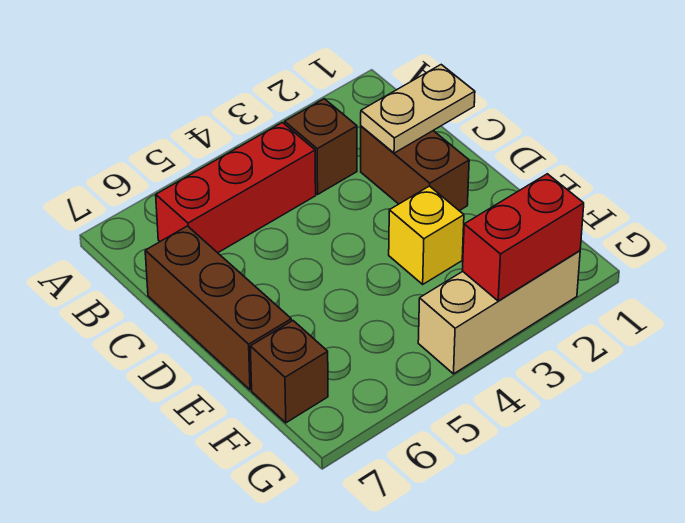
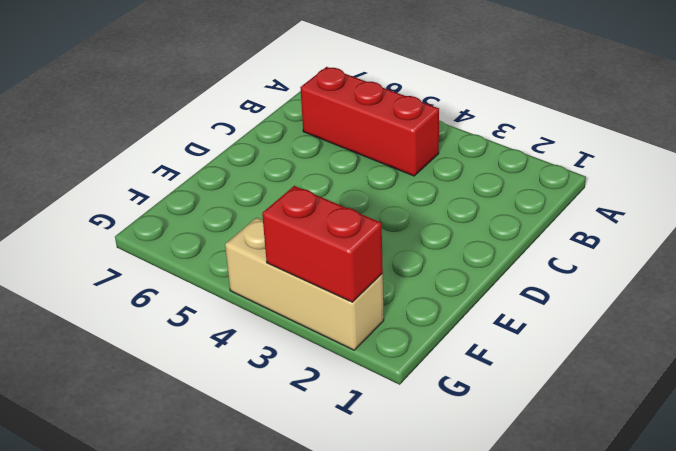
none -> brown 1x1 brick [285,99,357,194]
none -> brown 1x2 brick [361,126,469,211]

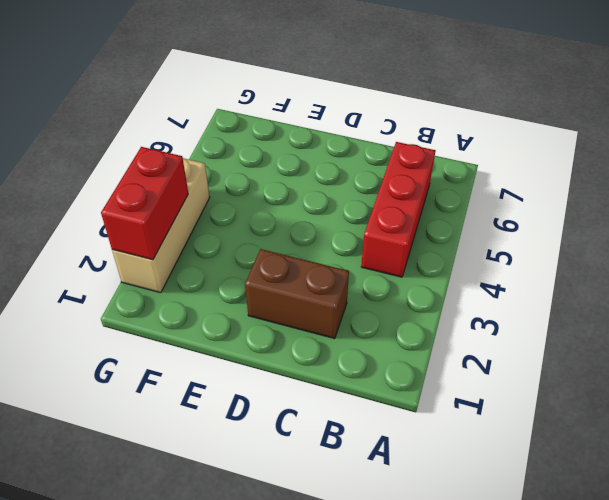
none -> brown 1x1 brick [285,99,357,194]
none -> brown 1x3 brick [145,226,291,390]

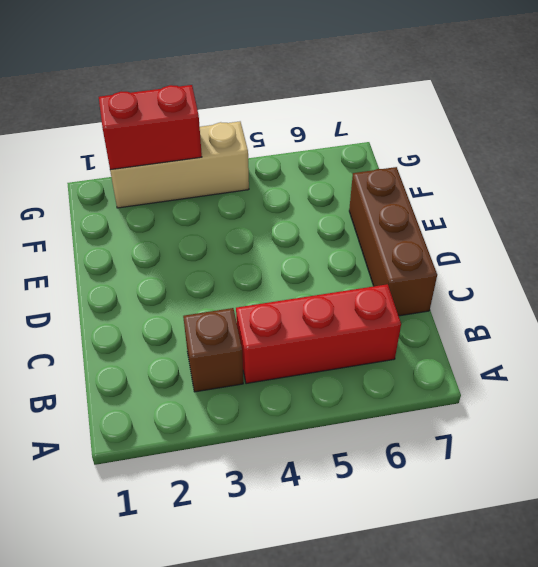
none -> brown 1x2 brick [361,126,469,211]
none -> yellow 1x1 brick [389,186,464,284]

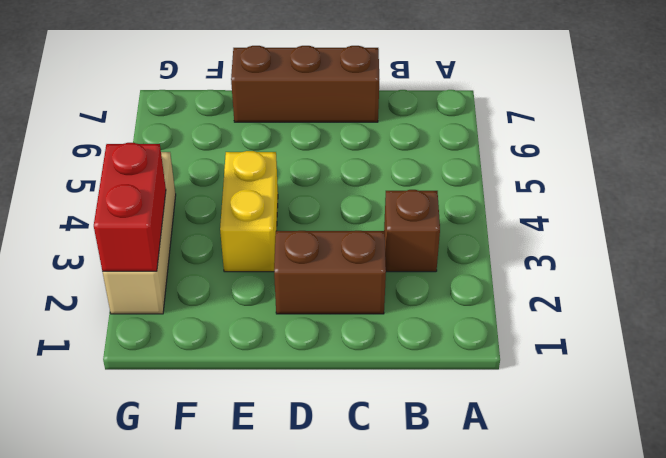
yellow 1x2 brick [220,151,278,272] -> yellow 1x1 brick [389,186,464,284]
none -> red 1x3 brick [156,123,316,253]
none -> brown 1x1 brick [250,321,328,423]

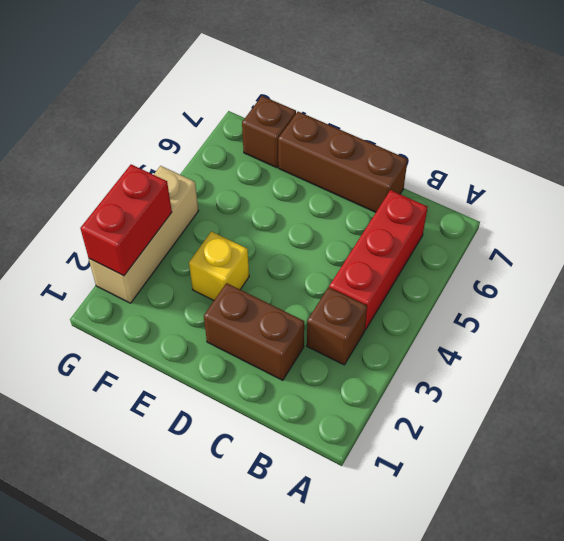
none -> tan 1x2 plate [361,65,475,153]

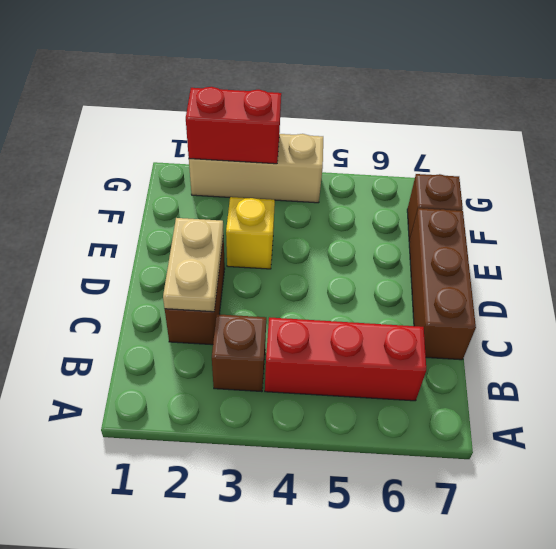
tan 1x2 plate [163,218,223,312] -> tan 1x2 plate turned to [361,65,475,153]

